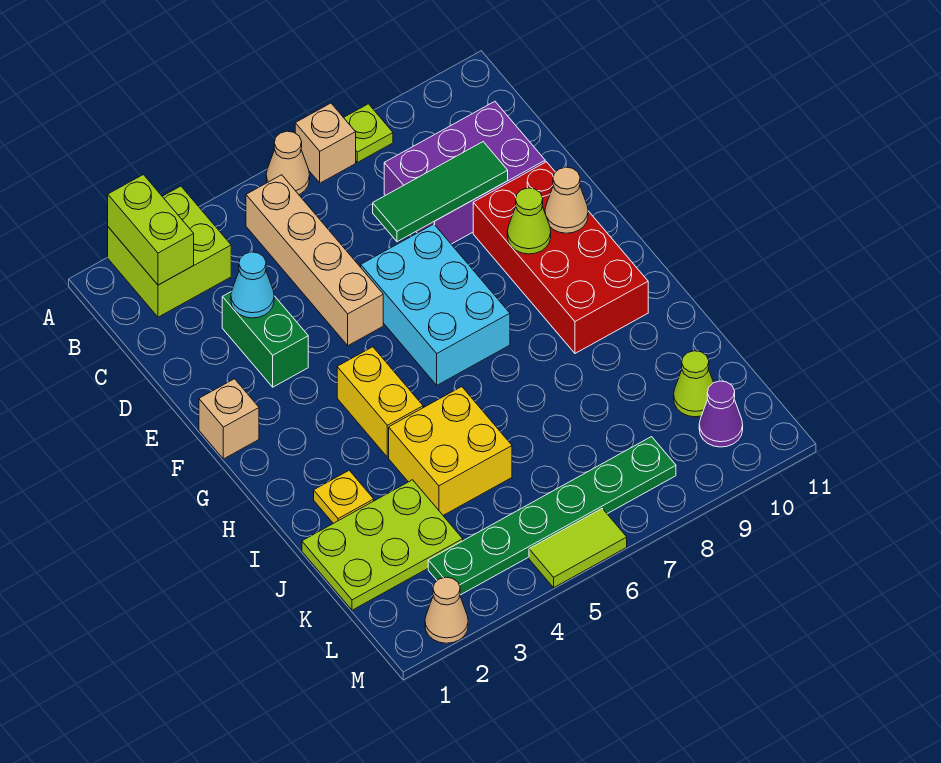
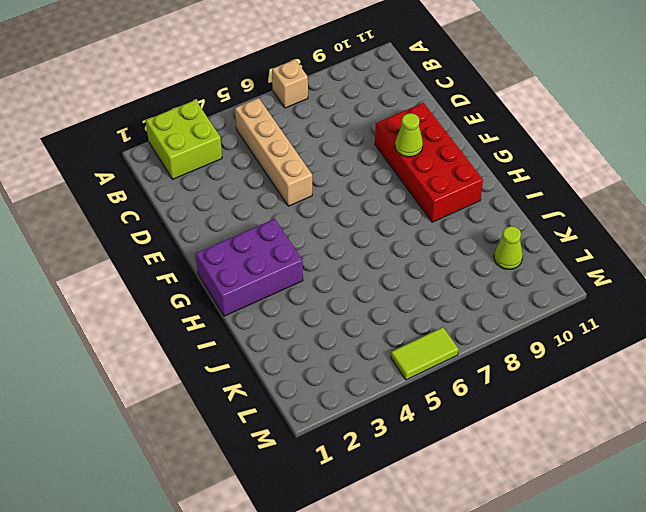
purple 2x3 brick [196,219,303,316] -> purple 2x3 brick moved to [384,101,545,244]
none -> tan 1x1 cone [266,131,310,195]
none -> lime 1x1 plate [344,104,393,162]
none -> green 1x2 brick [222,291,308,387]

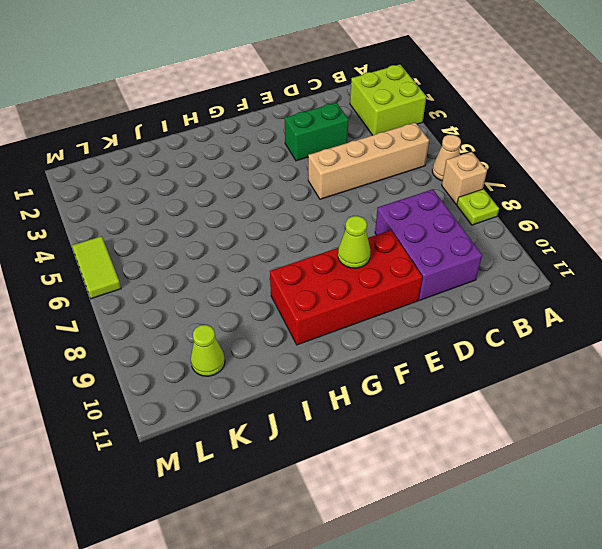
none -> cyan 2x3 brick [361,224,510,385]
none -> tan 1x1 brick [199,379,259,459]
none -> yellow 1x2 brick [337,347,423,457]

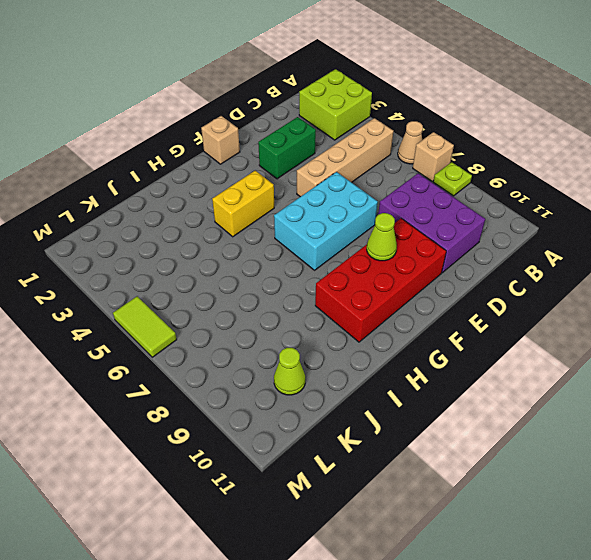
none -> yellow 1x1 plate [314,470,374,523]
none -> yellow 2x2 brick [389,387,512,515]
none -> lime 2x3 plate [302,480,463,610]

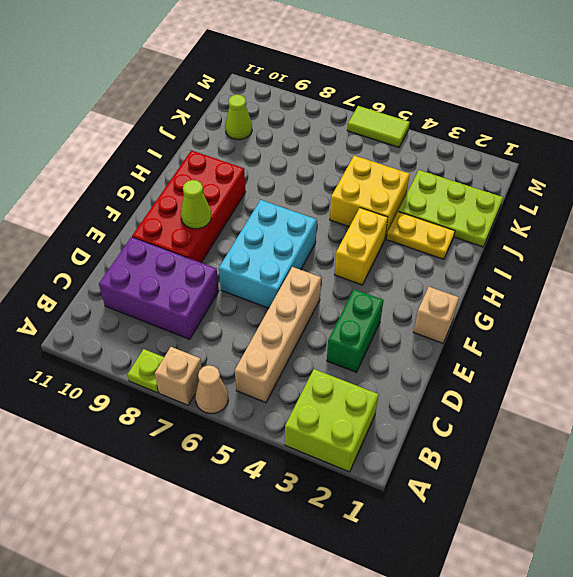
yellow 1x2 plate [387,212,455,259] -> yellow 1x1 plate [314,470,374,523]
none -> green 1x6 plate [428,437,676,595]
none -> purple 1x1 cone [699,381,743,447]
none -> tan 1x1 cone [425,577,468,643]

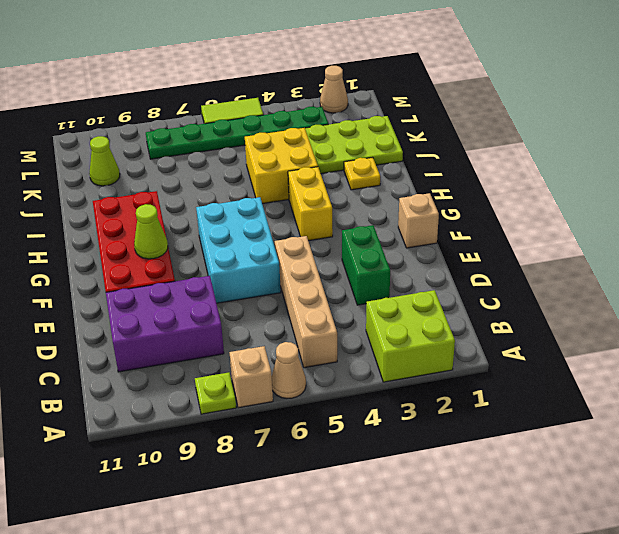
none -> purple 1x1 cone [699,381,743,447]
none -> lime 1x2 brick [108,175,194,285]
none -> cyan 1x1 cone [231,252,274,318]

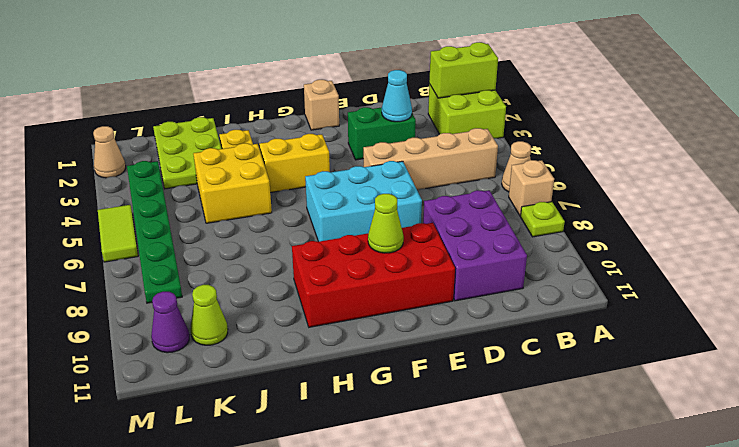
none -> green 1x3 tile [373,142,508,242]
none -> tan 1x1 cone [545,167,588,233]

